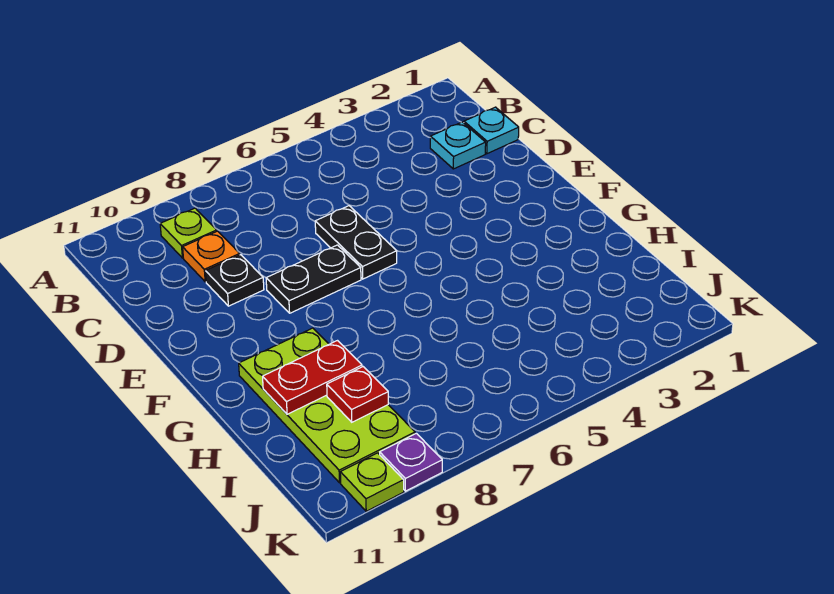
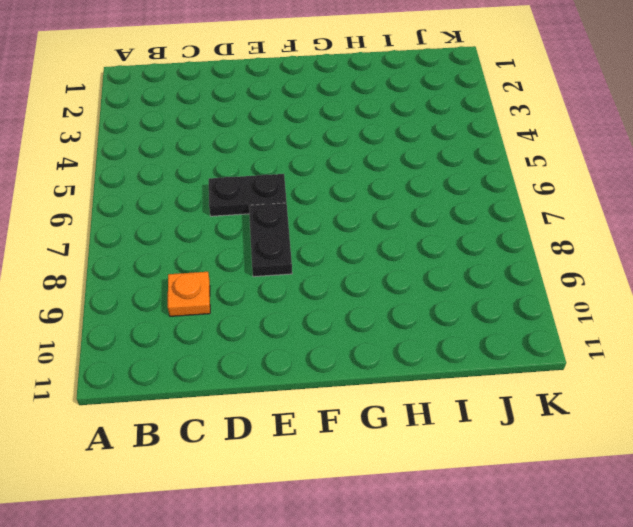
none -> lime 1x1 plate [160,208,217,258]
none -> cyan 1x1 plate [464,107,519,154]
none -> cyan 1x1 plate [430,122,486,169]

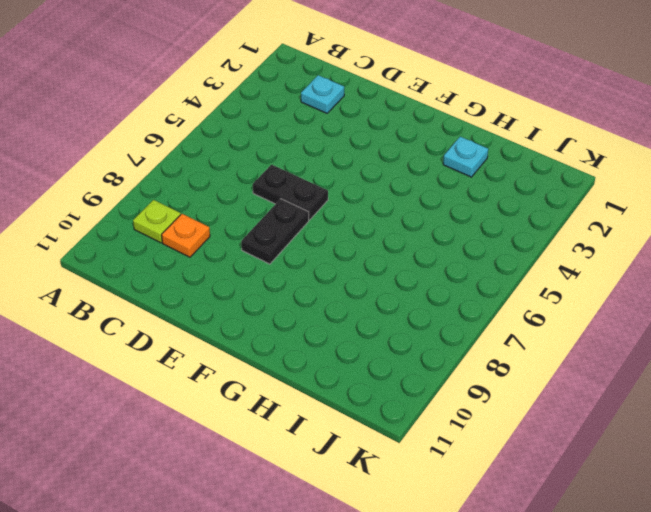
cyan 1x1 plate [443,137,488,177] -> cyan 1x1 plate moved to [464,107,519,154]
none -> black 1x1 plate [206,255,264,306]
none -> lime 2x4 plate [239,328,415,483]
none -> purple 1x1 plate [380,433,442,491]

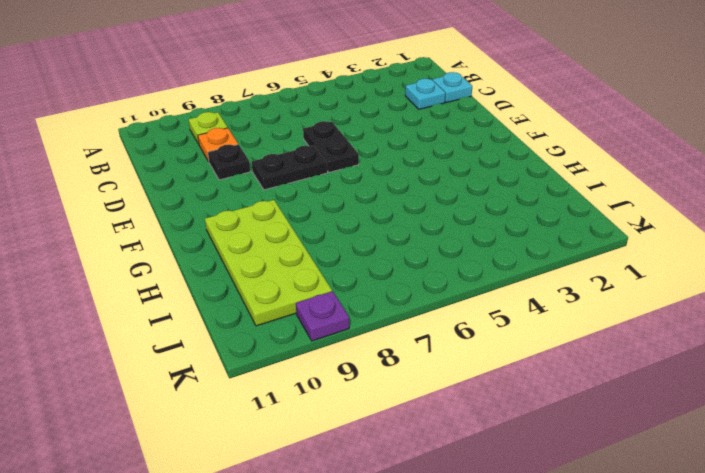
none -> lime 1x1 plate [340,453,404,511]
none -> red 1x2 plate [263,341,362,414]
none -> red 1x1 plate [327,367,388,422]

